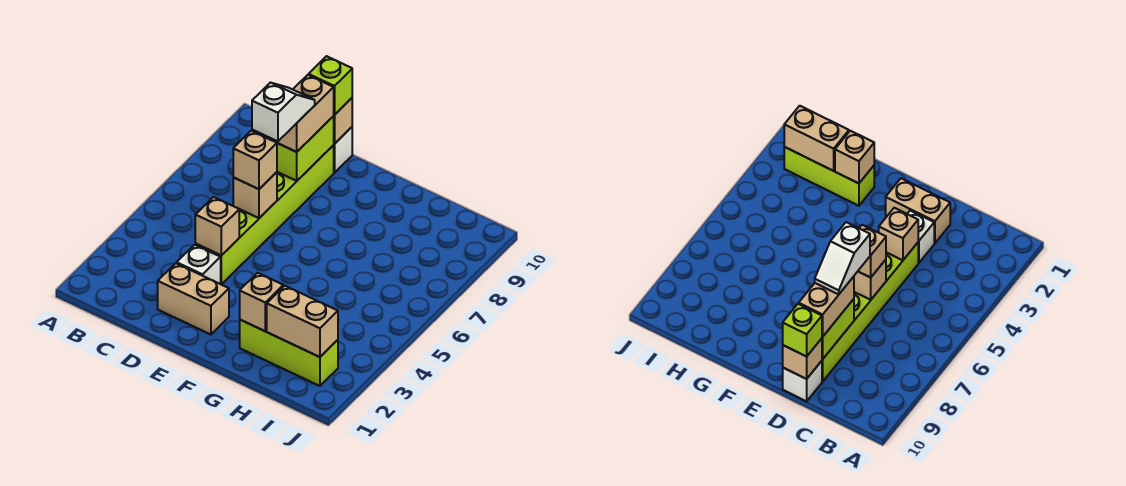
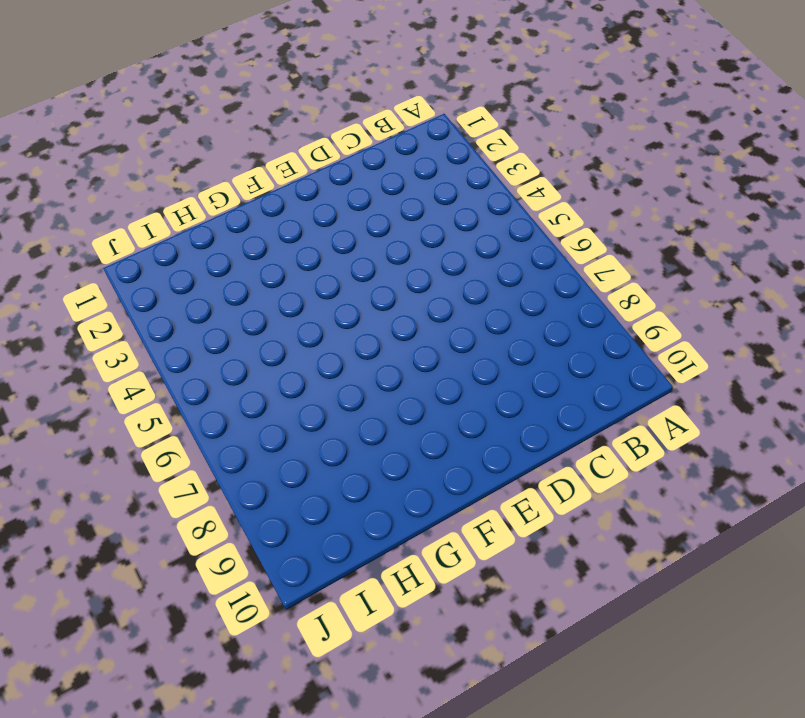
none -> tan 1x2 brick [158,263,229,334]
none -> white 1x1 brick [177,245,221,284]
none -> lime 1x6 brick [195,145,334,285]

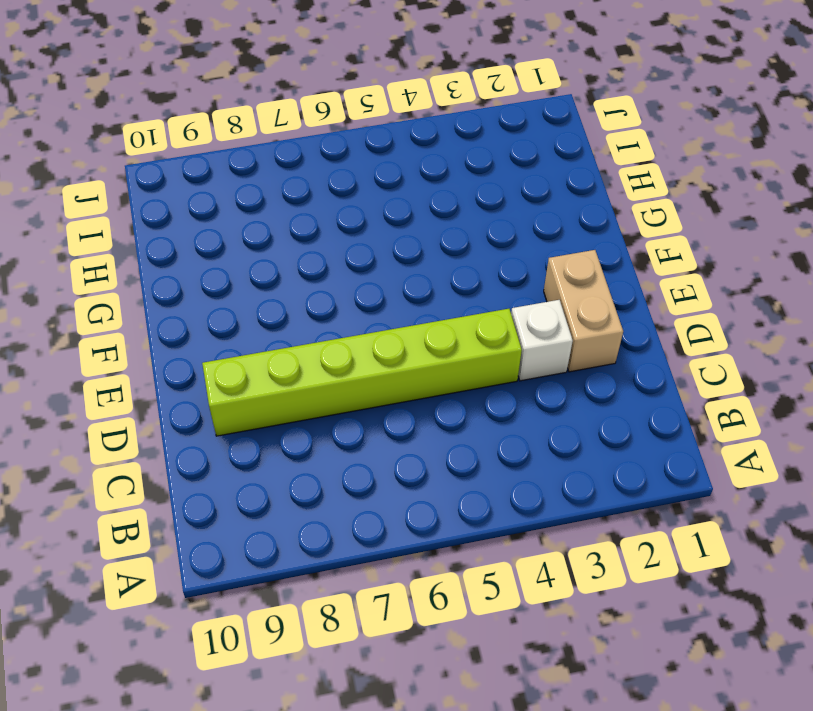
none -> white 1x1 brick [334,127,352,173]
none -> lime 1x3 brick [240,320,338,386]
none -> tan 1x1 brick [195,197,239,255]

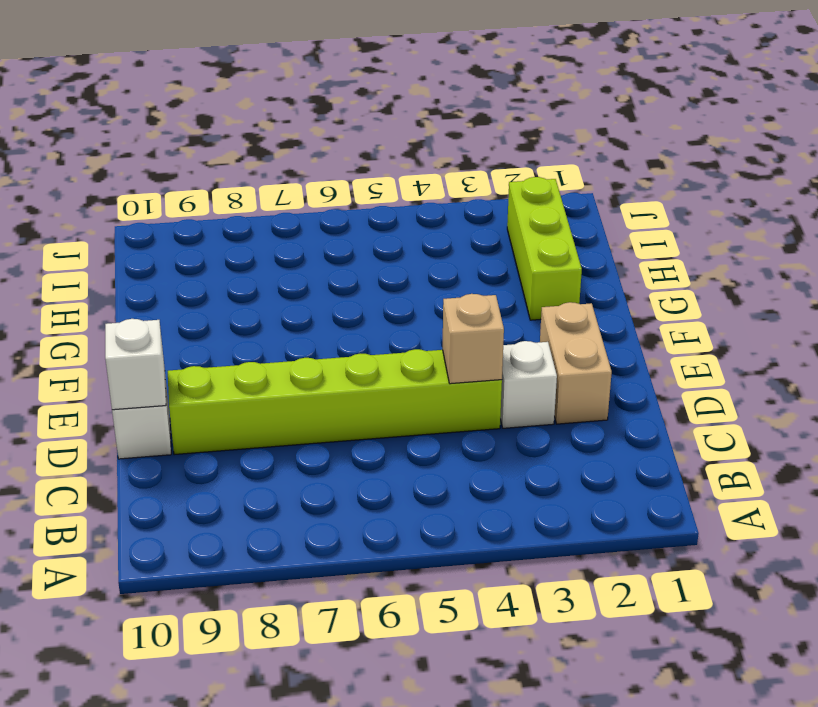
white 1x1 brick [105,319,166,410] -> tan 1x1 brick [334,98,352,144]
none -> tan 1x1 brick [233,172,277,218]
none -> lime 1x2 brick [277,116,334,181]
none -> tan 1x1 brick [240,273,283,331]

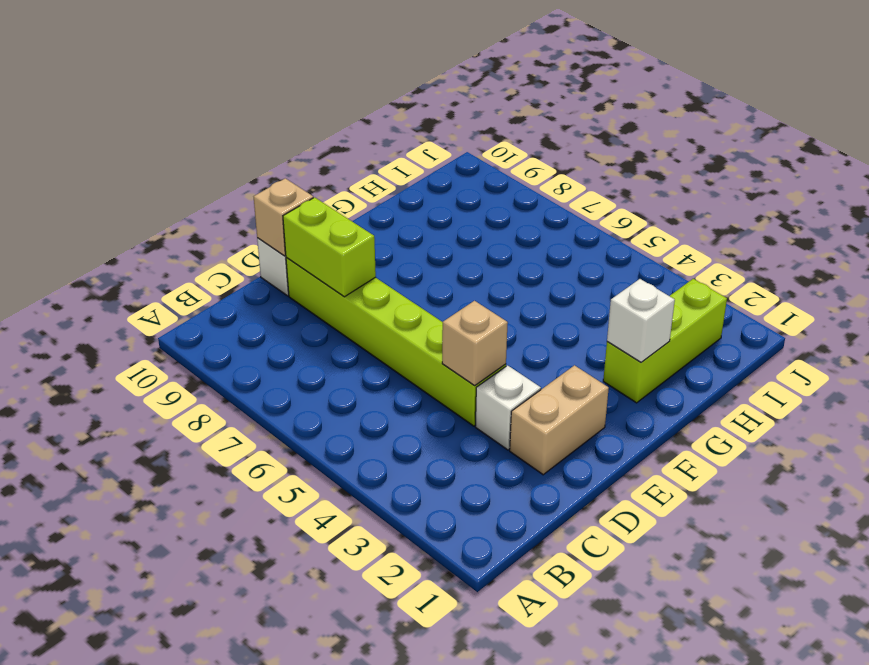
white 1x1 brick [607,279,675,362] -> tan 1x1 brick [240,273,283,331]
none -> tan 1x1 brick [233,172,277,218]
none -> tan 1x2 brick [267,286,338,357]
none -> tan 1x1 brick [233,131,277,189]

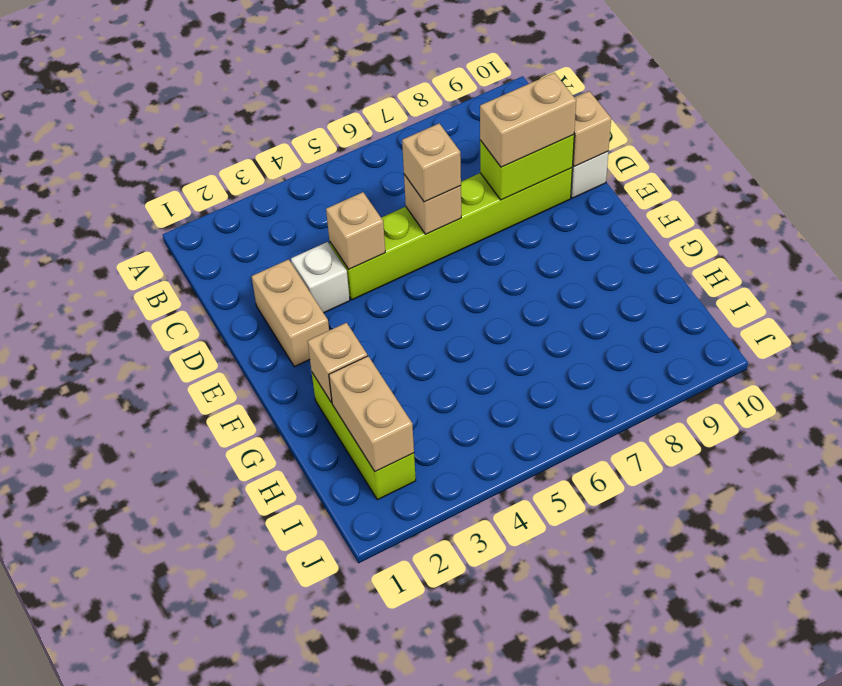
none -> lime 1x1 brick [309,56,352,115]
none -> white 1x2 slope [252,83,315,141]

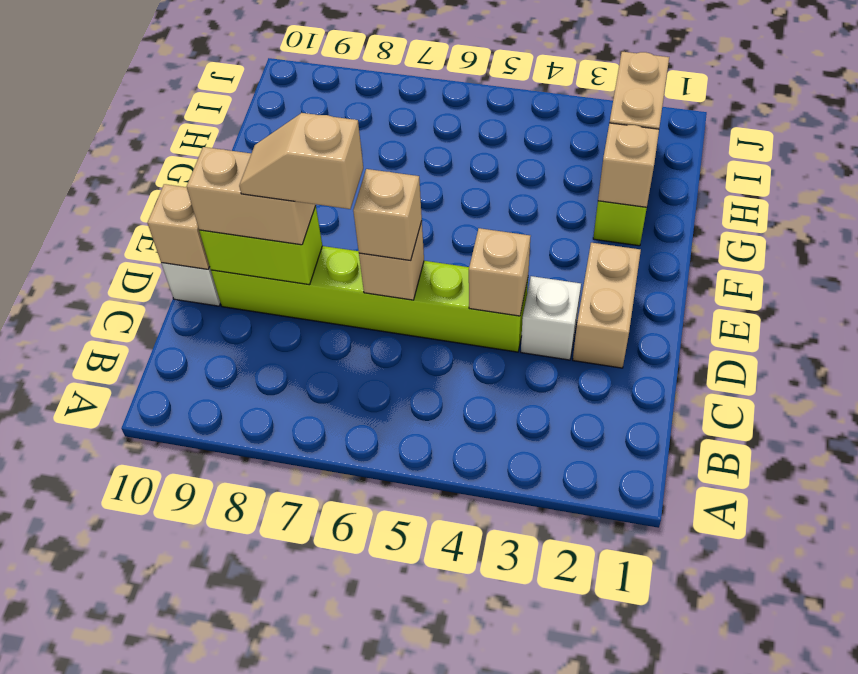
tan 1x2 slope [239,113,363,209] -> white 1x2 slope [252,83,315,141]
none -> lime 1x1 brick [309,56,352,115]

